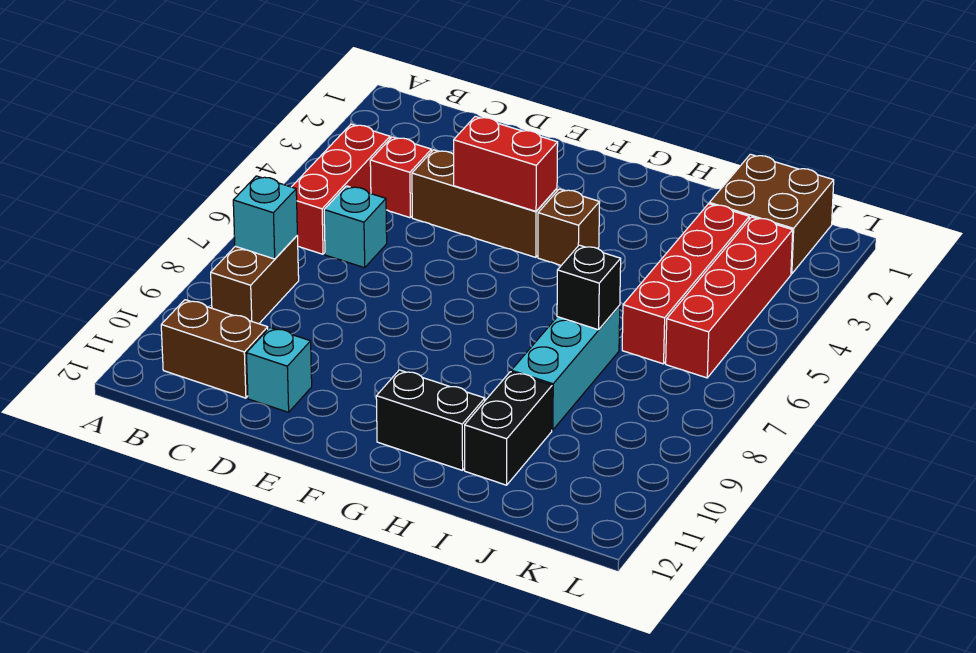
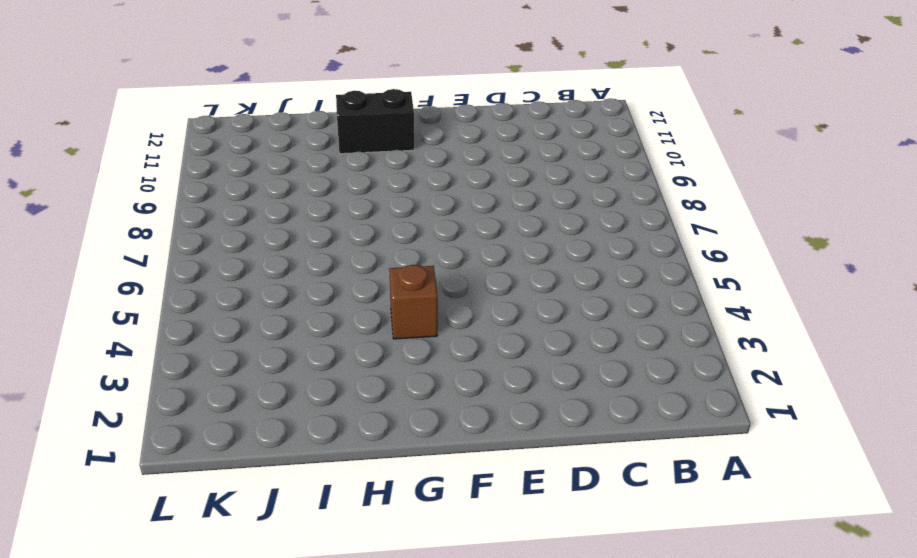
none -> red 1x3 brick [292,124,390,254]
none -> brown 1x2 brick [211,236,299,324]
none -> brown 1x2 brick [161,300,268,398]

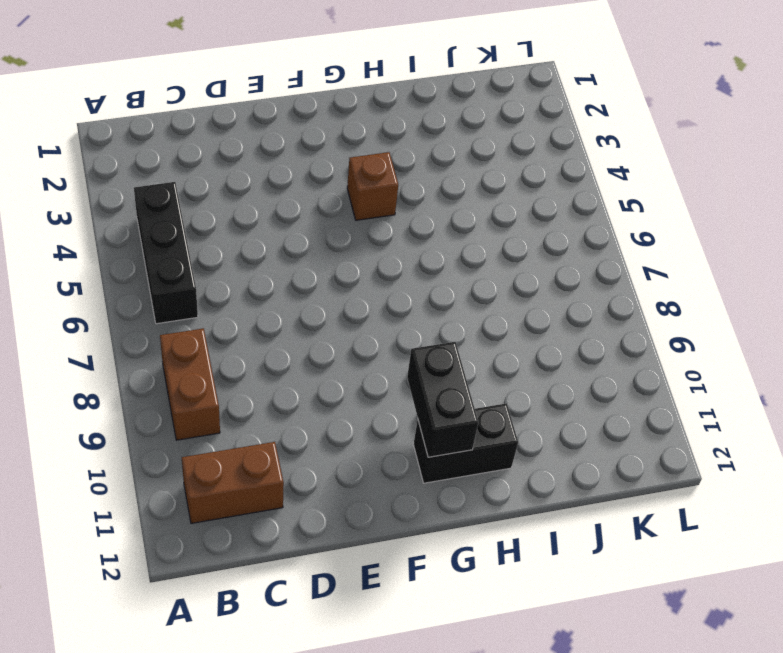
black 1x3 brick [134,182,198,324] -> red 1x3 brick [292,124,390,254]
black 1x2 brick [407,342,478,457] -> black 1x2 brick moved to [465,372,552,485]
none -> red 1x1 brick [370,137,431,218]
none -> cyan 1x1 brick [324,186,387,268]
none -> brown 1x3 brick [412,150,557,257]

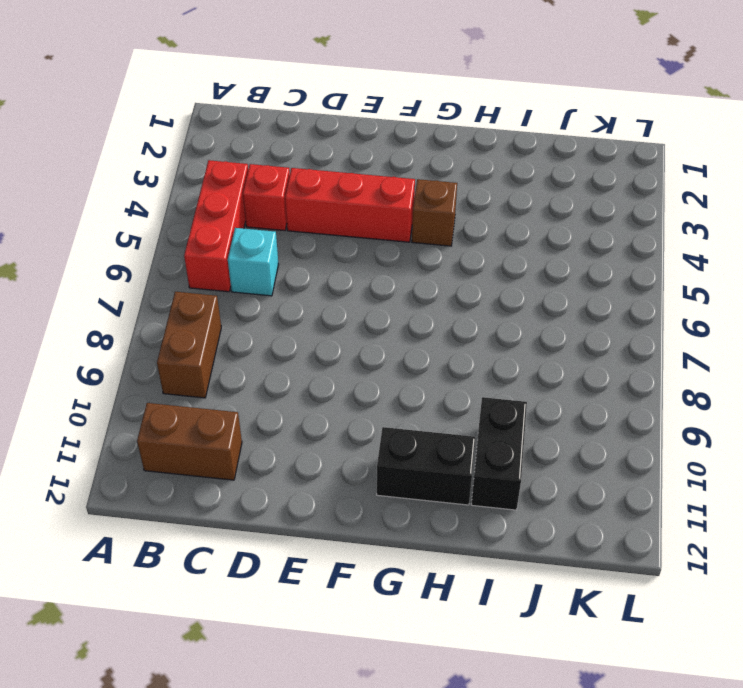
red 1x3 brick [285,168,415,242] -> brown 1x3 brick [412,150,557,257]
none -> cyan 1x1 brick [246,328,312,412]
none -> cyan 1x3 brick [511,306,620,430]
none -> brown 2x2 brick [709,154,834,274]

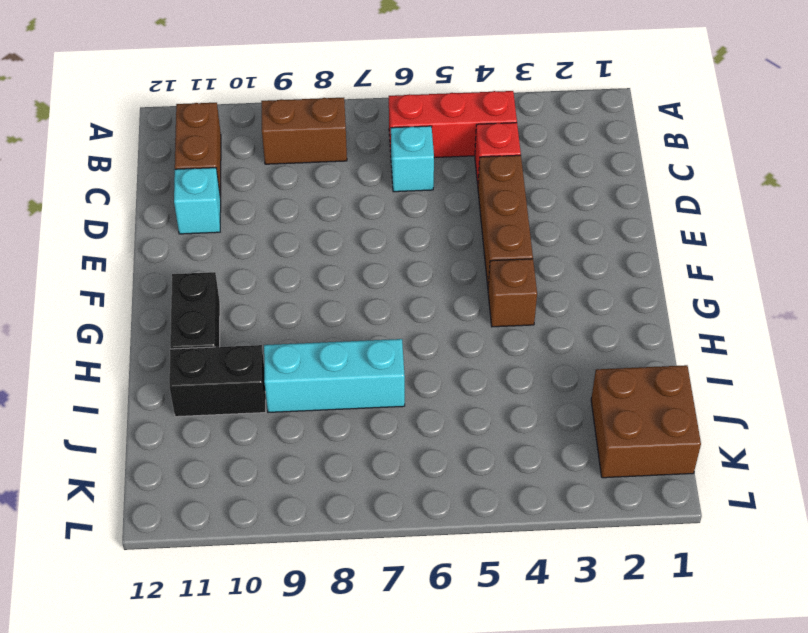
none -> red 1x4 brick [622,204,749,364]
none -> red 1x4 brick [666,217,793,378]
none -> cyan 1x1 brick [233,176,297,259]

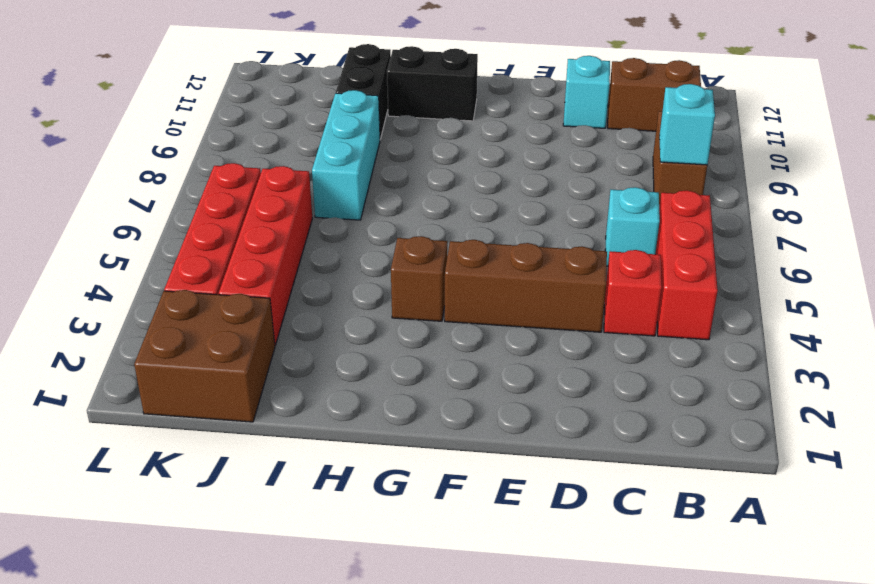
none -> red 1x2 brick [454,117,558,211]
none -> black 1x1 brick [557,245,621,330]

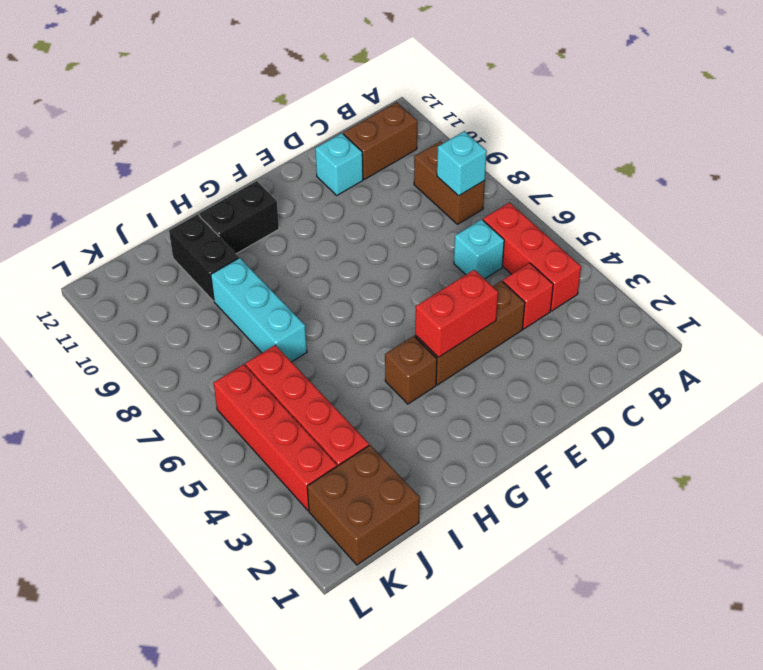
none -> black 1x1 brick [557,245,621,330]

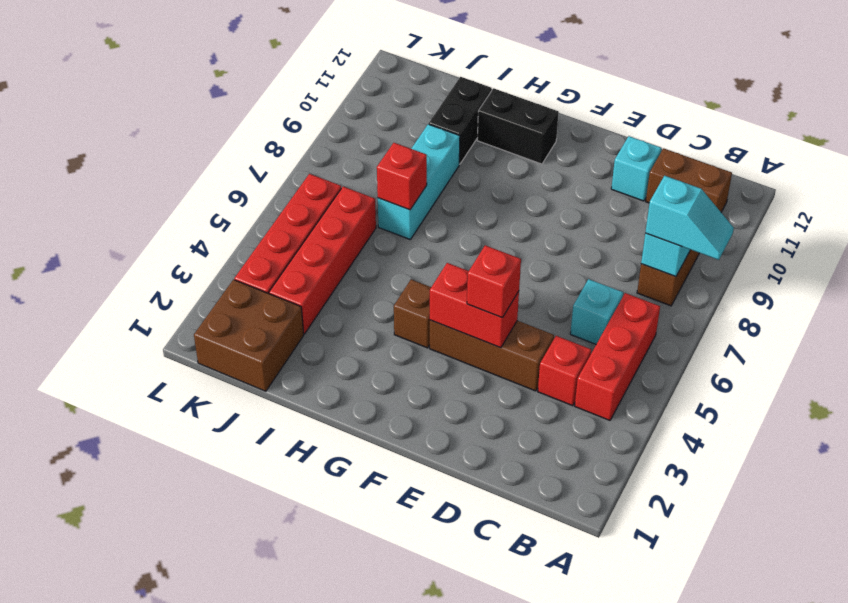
cyan 1x2 slope [645,176,734,260] -> none
red 1x1 brick [467,245,521,318] -> none
red 1x1 brick [377,143,427,210] -> black 1x1 brick [557,245,621,330]

